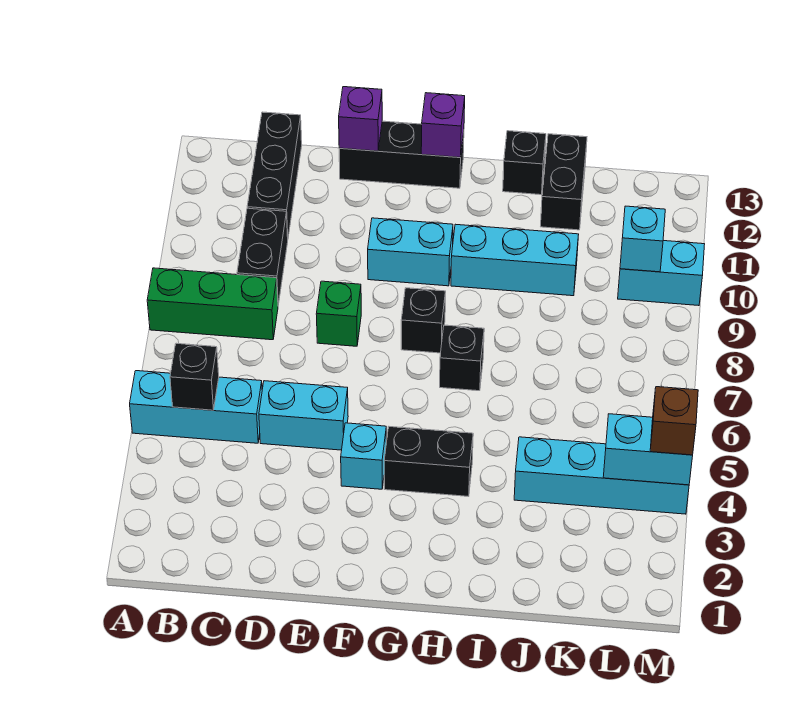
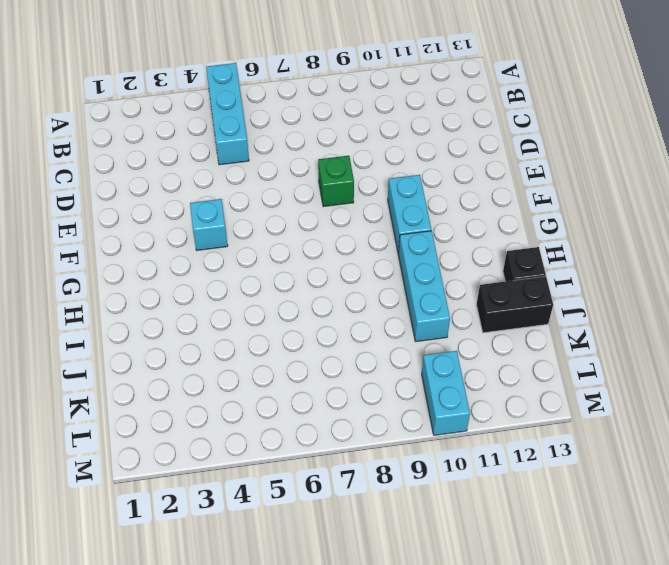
none -> green 1x3 brick [147,268,278,340]
none -> black 1x2 brick [237,208,288,305]
none -> black 1x3 brick [247,112,302,236]

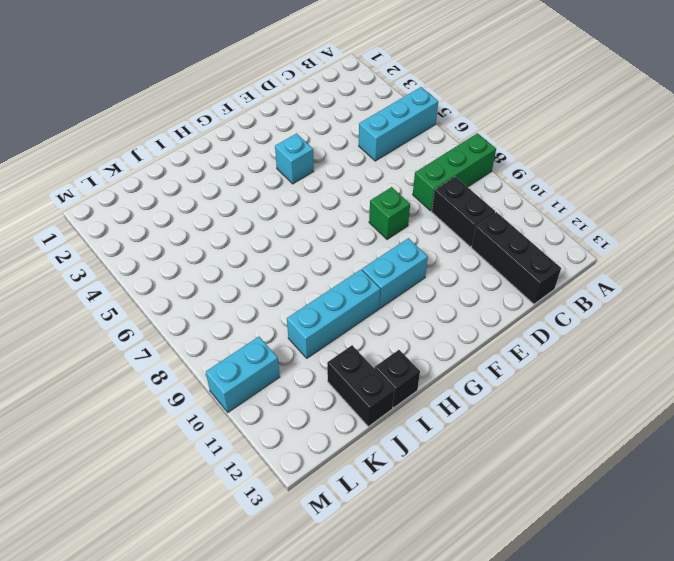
none -> cyan 1x2 brick [259,381,348,450]
none -> black 1x3 brick [339,121,464,188]
none -> black 1x2 brick [384,427,473,496]

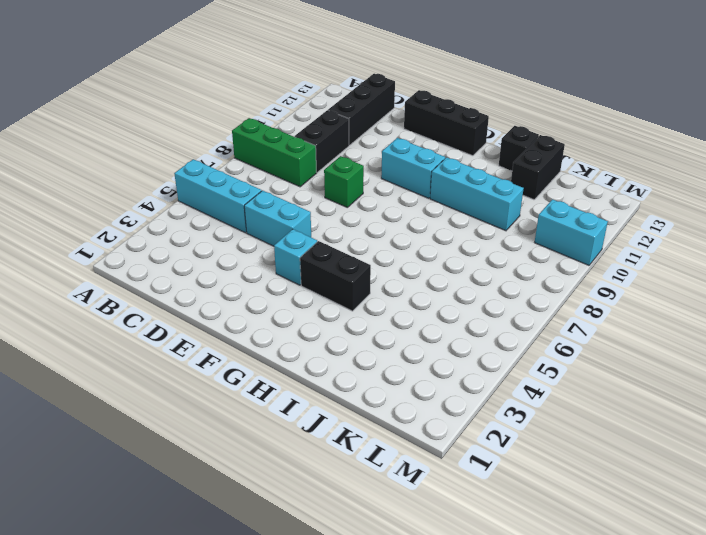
none -> black 1x1 brick [401,288,446,353]
none -> black 1x1 brick [440,325,484,391]
none -> cyan 1x4 brick [514,437,689,514]

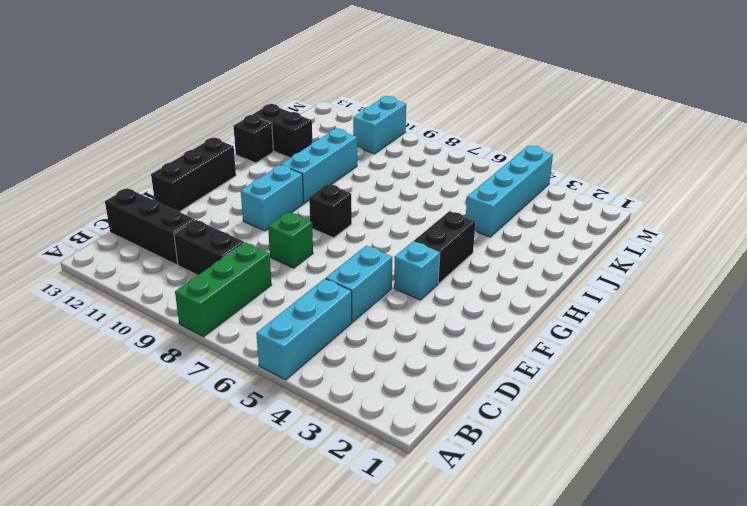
none -> black 1x1 brick [440,325,484,391]
none -> black 1x1 brick [170,343,219,410]
none -> purple 1x1 brick [339,87,382,151]

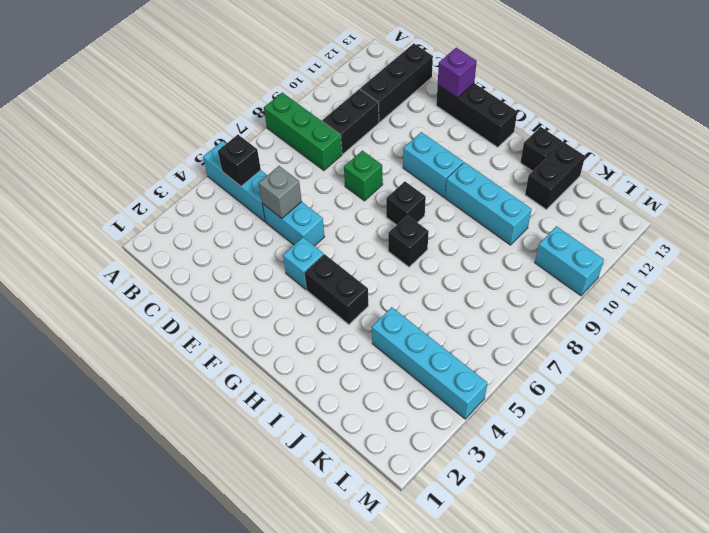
grey 1x1 brick [259,166,302,218] -> none
none -> purple 1x1 brick [421,93,465,157]
none -> cyan 1x2 brick [603,414,693,485]
none -> cyan 1x1 brick [620,206,665,272]

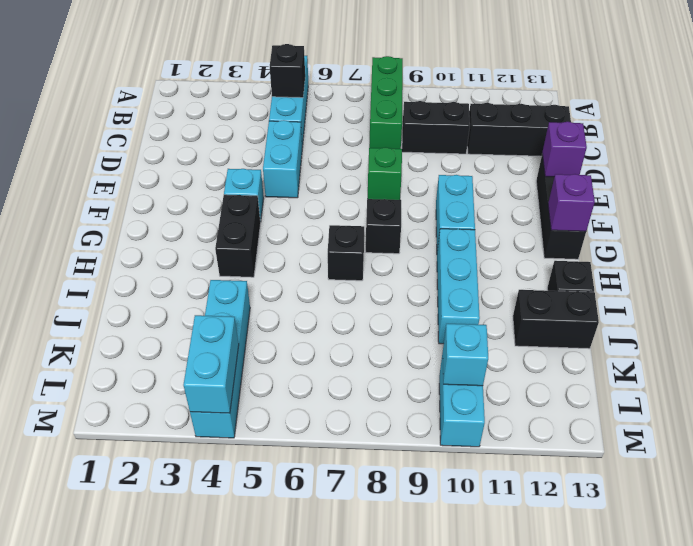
none -> brown 1x1 brick [650,387,698,455]

